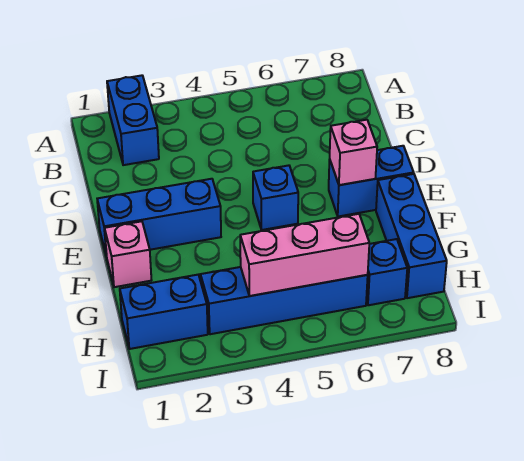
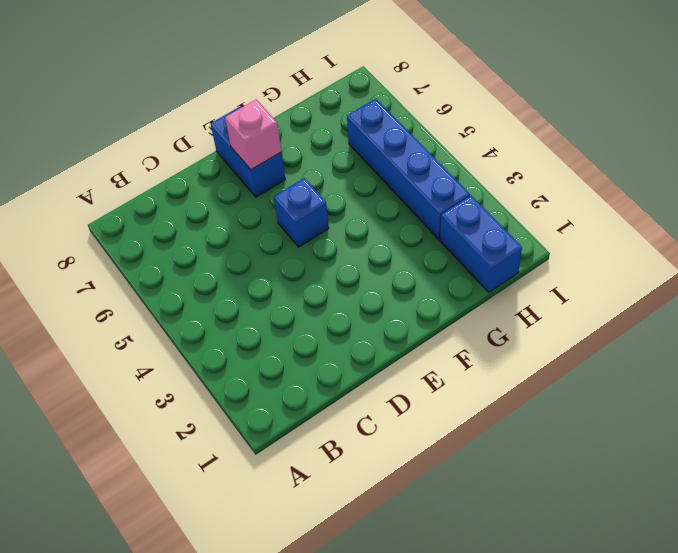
none -> blue 1x2 brick [107,75,159,165]
none -> blue 1x3 brick [97,179,221,256]

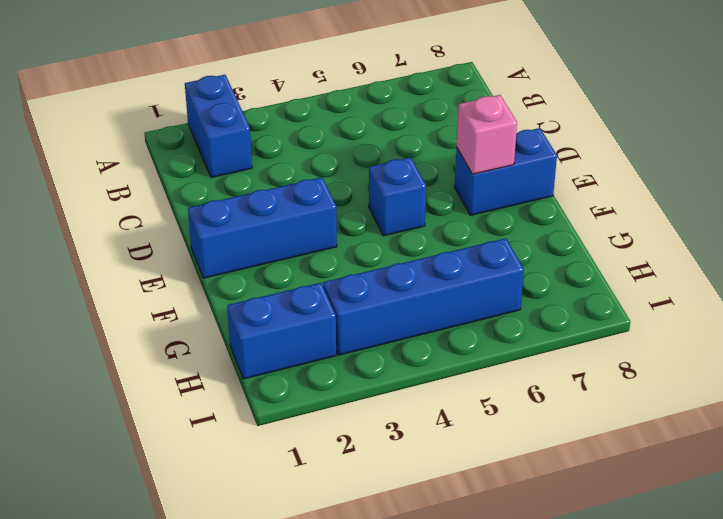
none -> pink 1x1 brick [104,221,151,287]
none -> blue 1x3 brick [376,174,447,298]

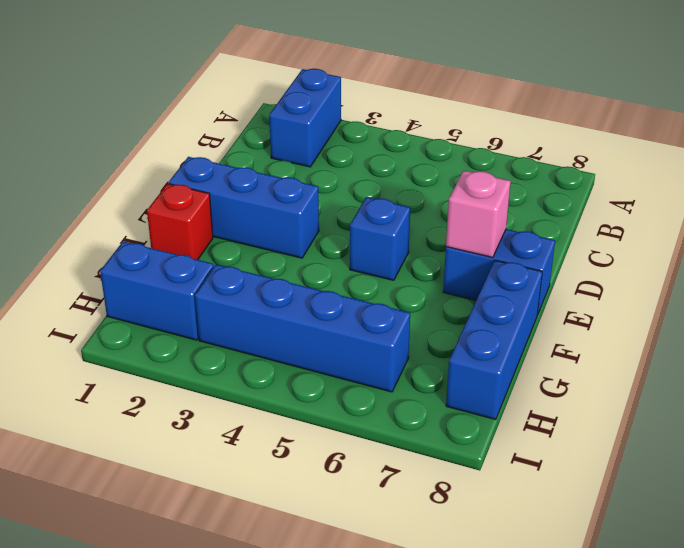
red 1x1 brick [147,184,213,260] -> pink 1x1 brick [104,221,151,287]
none -> blue 1x1 brick [366,239,407,305]
none -> pink 1x3 brick [240,214,369,296]

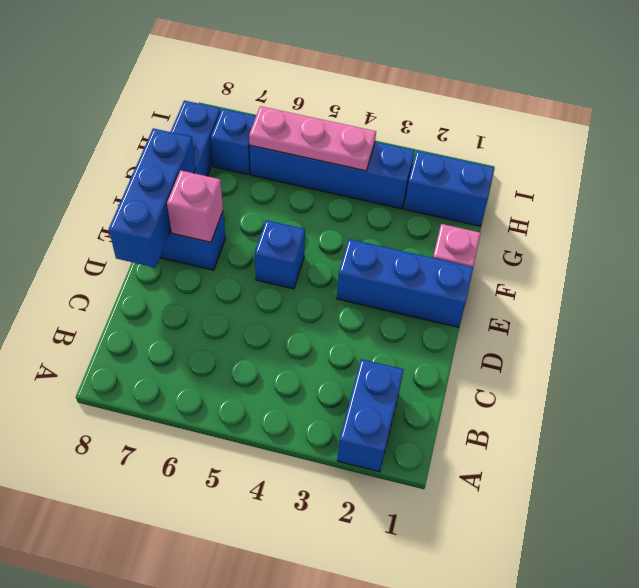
blue 1x3 brick [109,128,196,268] -> none
pink 1x3 plate [249,106,376,171] -> pink 1x3 brick [240,214,369,296]

